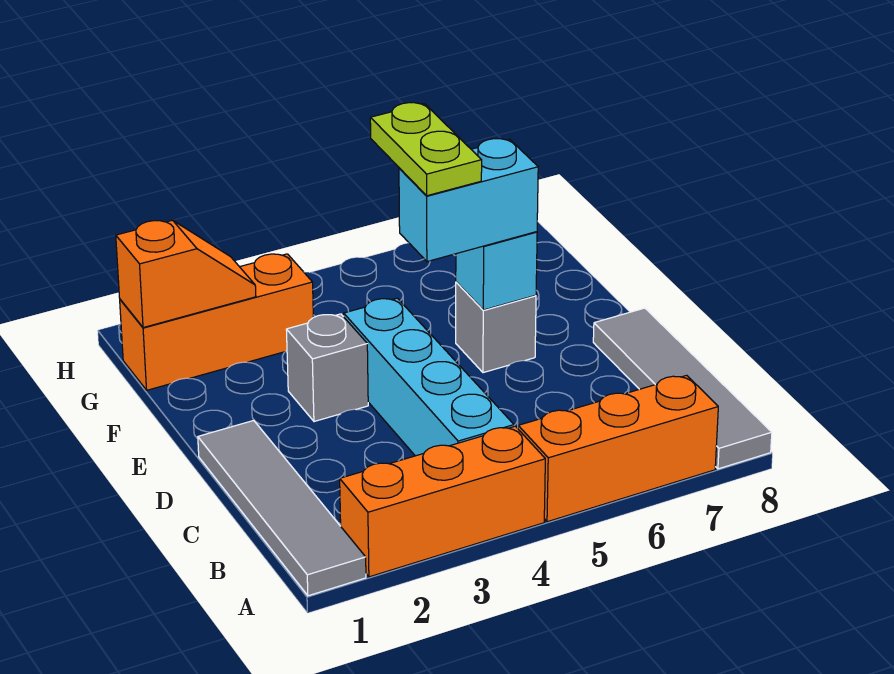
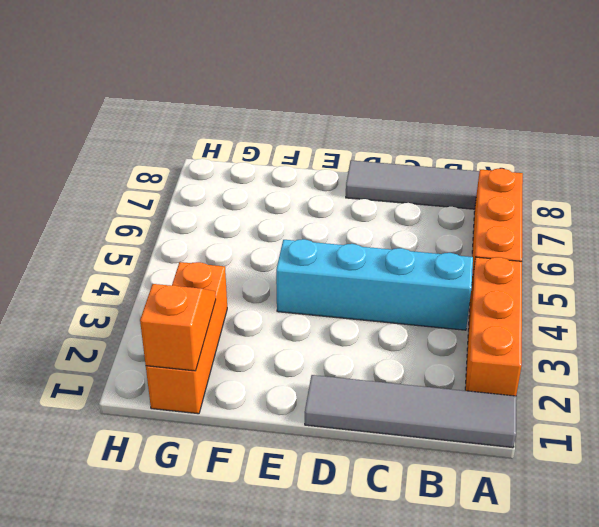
none -> grey 1x1 brick [286,314,368,422]
none -> grey 1x1 brick [456,282,536,373]
none -> cyan 1x1 brick [456,232,537,310]

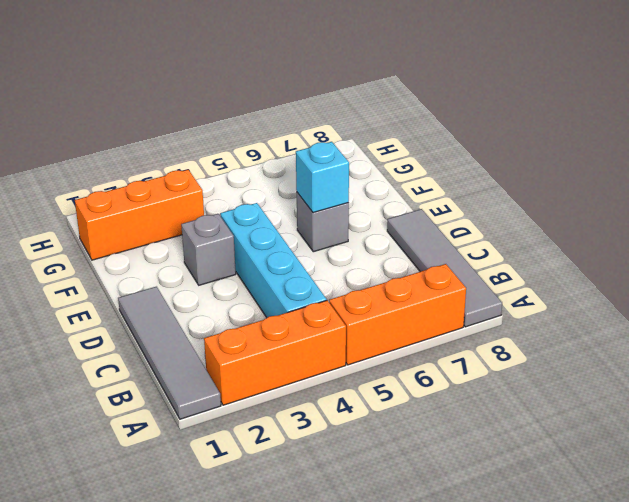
none -> orange 1x2 slope [116,220,256,328]
none -> cyan 1x2 brick [399,139,538,262]
none -> lime 1x2 plate [370,103,482,196]

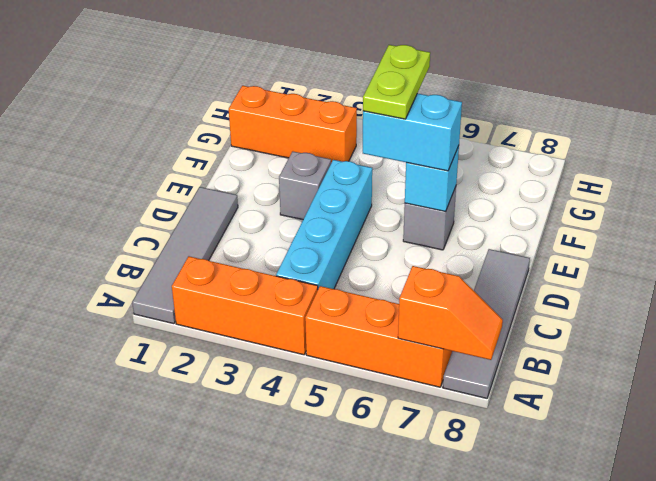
orange 1x2 slope [398,266,503,360] -> orange 1x2 slope moved to [116,220,256,328]

